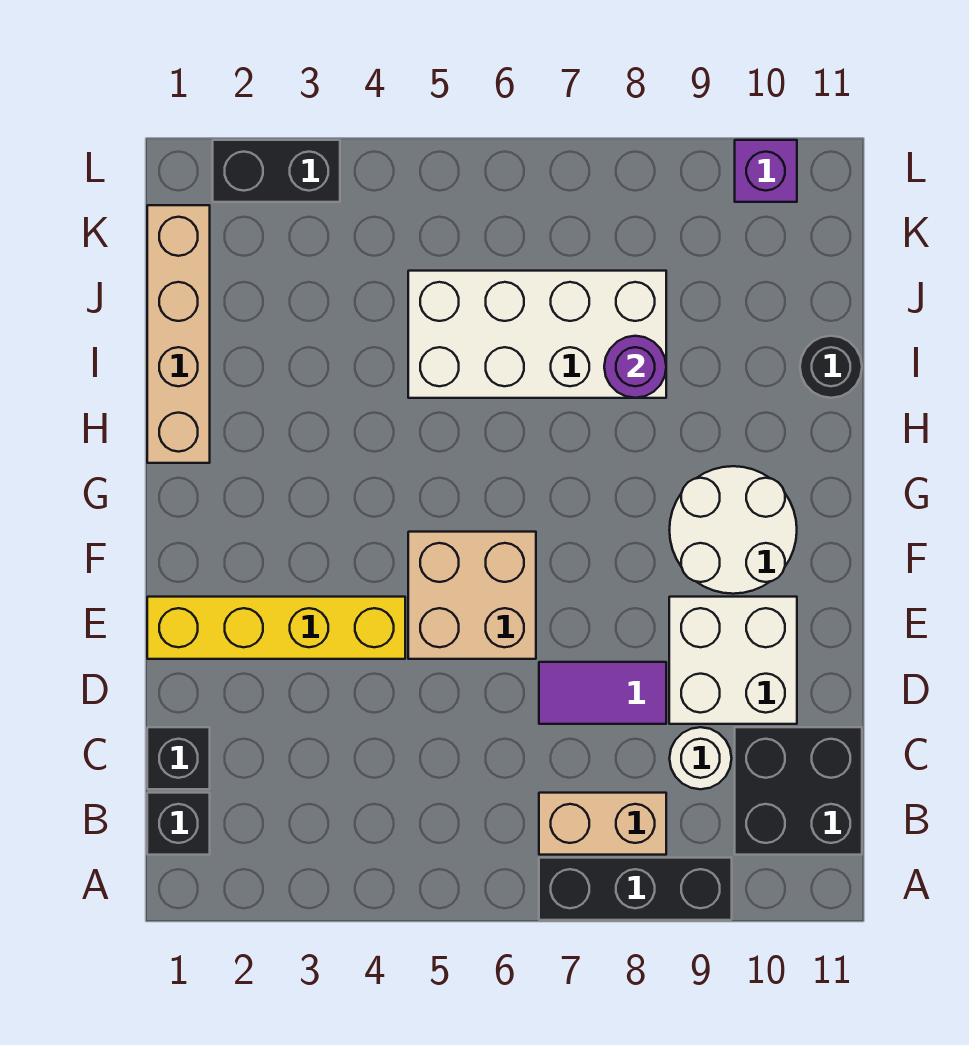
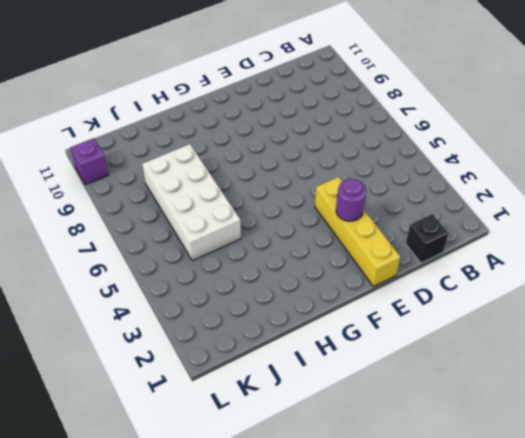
purple 1x1 round brick [336,179,366,221] -> purple 1x1 round brick moved to [604,336,666,398]
none -> black 1x3 brick [539,858,732,920]
none -> black 1x1 brick [147,793,210,855]
none -> tan 1x2 brick [539,793,666,855]

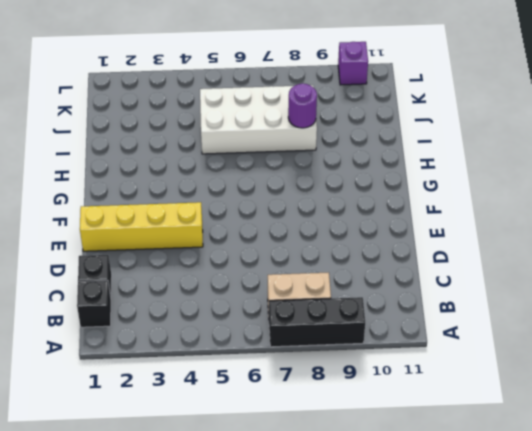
none -> black 2x2 brick [735,727,862,855]
none -> white 1x1 round brick [669,727,732,789]
none -> purple 1x2 tile [539,662,666,724]

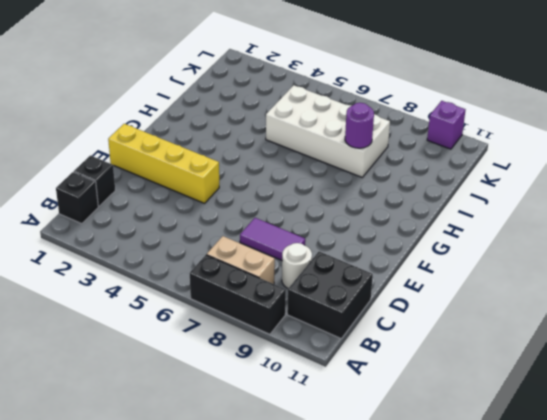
none -> white 2x2 brick [669,597,797,724]
none -> tan 2x2 brick [408,532,536,659]
none -> white 2x2 round brick [670,466,797,594]

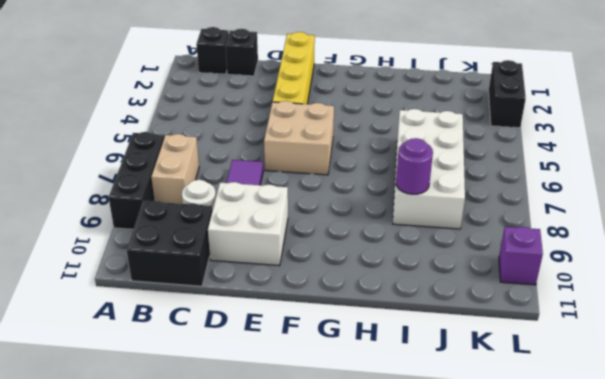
none -> white 2x2 round brick [670,466,797,594]
none -> tan 1x4 brick [147,205,210,463]
none -> black 1x1 round brick [800,336,862,398]

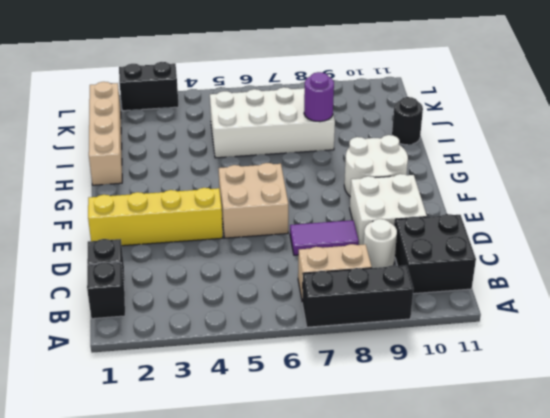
none -> purple 1x1 brick [735,140,797,202]

